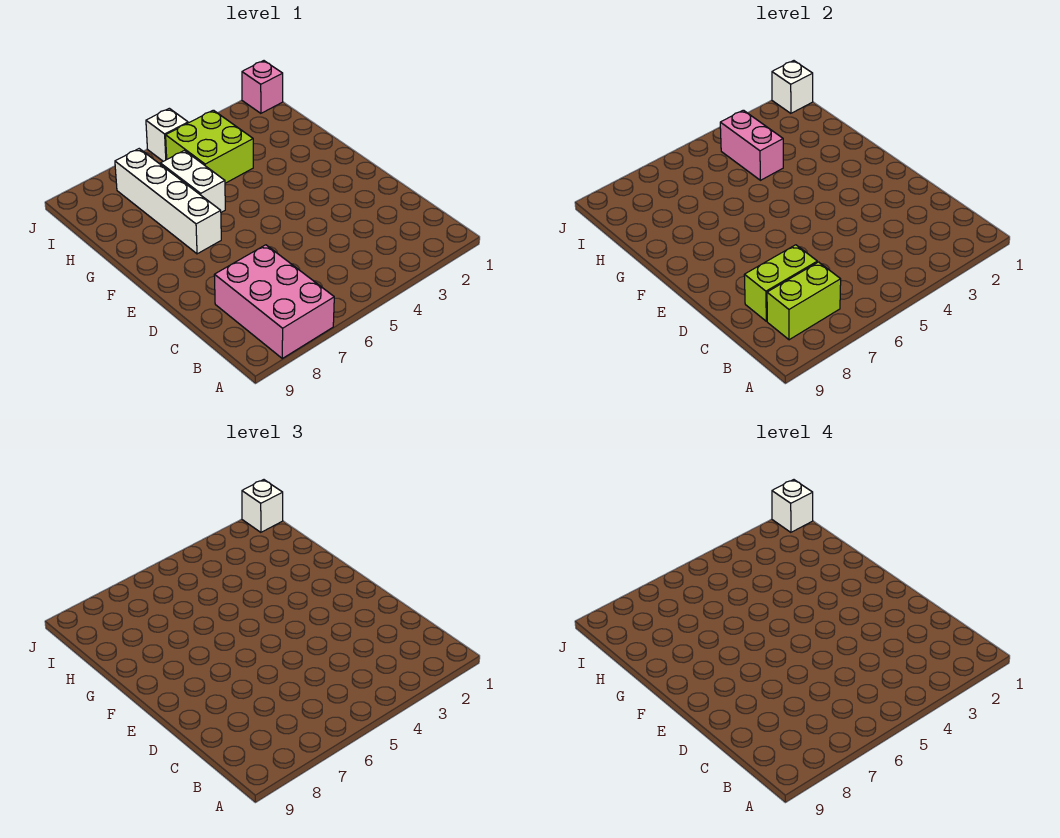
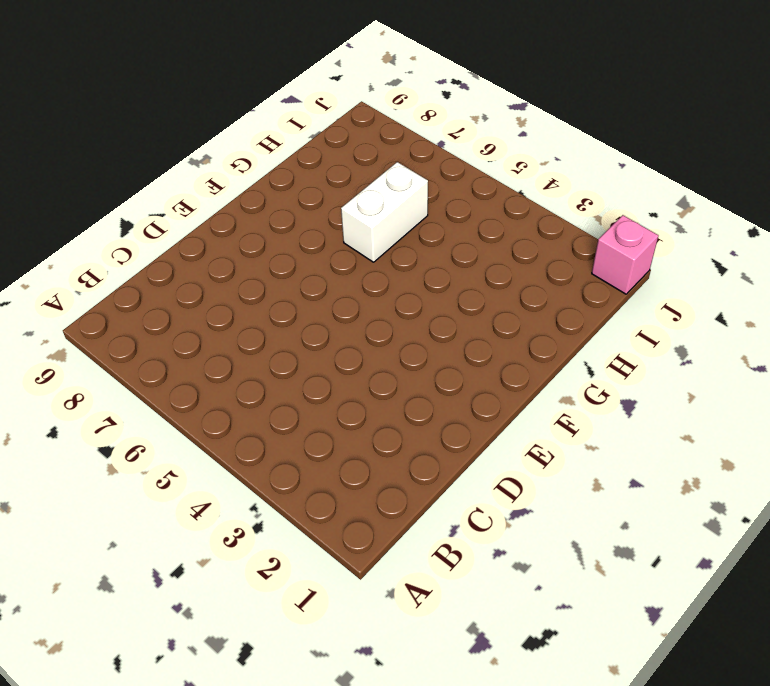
none -> pink 2x3 brick [214,245,334,358]
none -> white 1x4 brick [115,149,221,254]
none -> lime 2x2 brick [166,110,253,183]

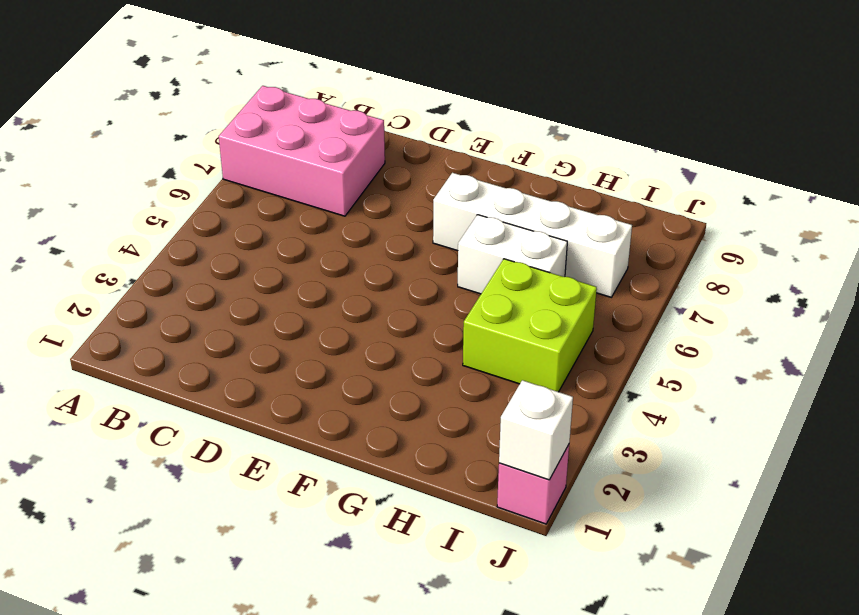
none -> white 1x1 brick [146,108,188,161]
none -> lime 1x2 brick [767,262,841,340]
none -> lime 1x2 brick [744,245,817,321]

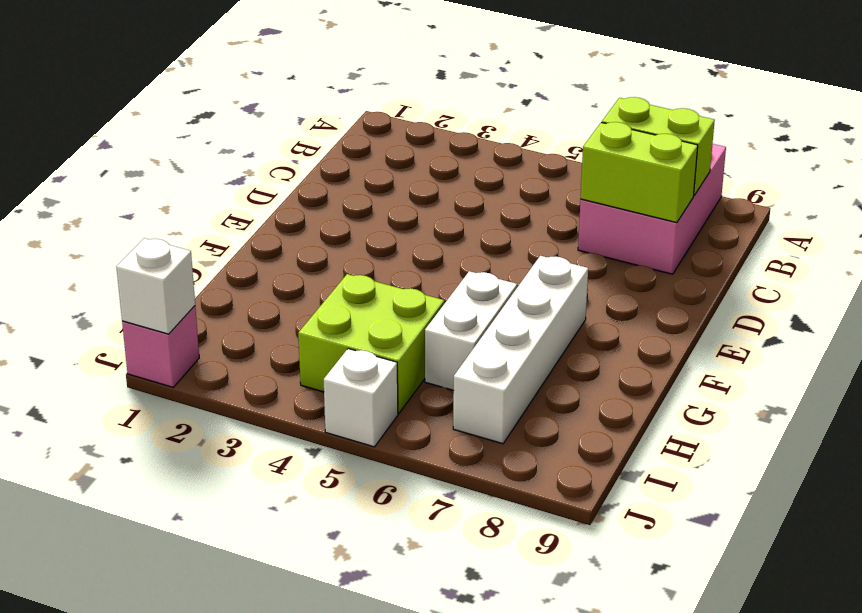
none -> pink 1x2 brick [720,110,783,180]
none -> white 1x1 brick [242,480,283,532]
none -> white 1x1 brick [772,480,813,532]

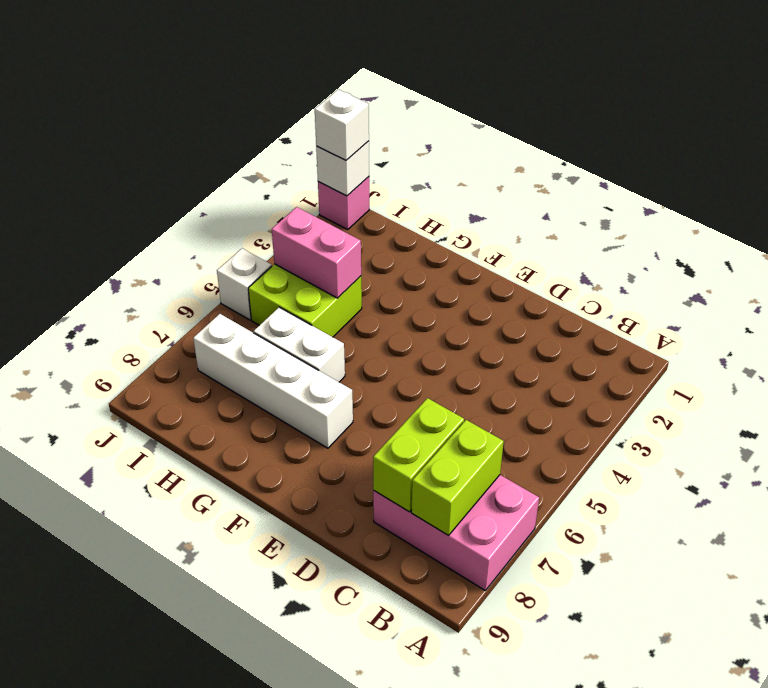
none -> white 1x1 brick [772,480,813,532]

